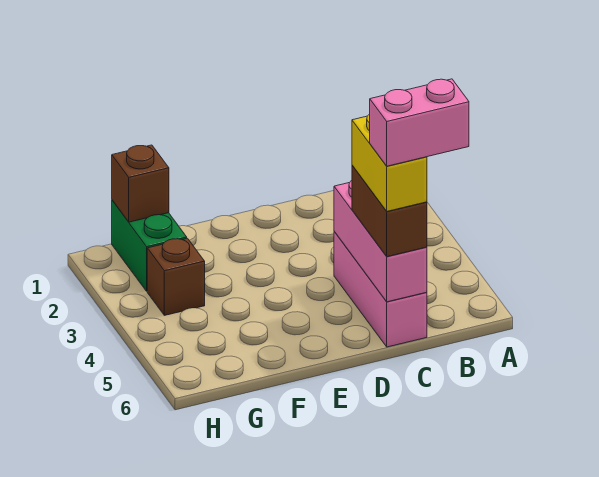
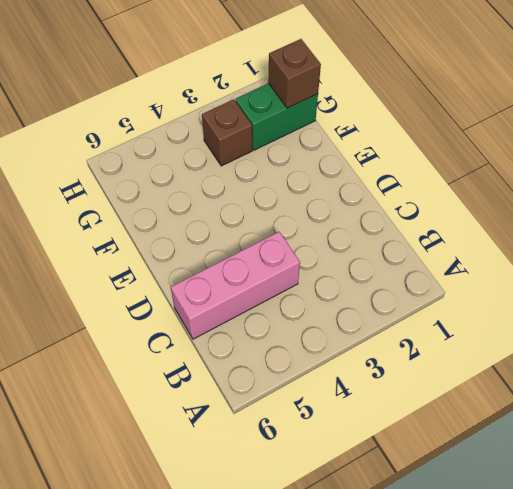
none -> pink 1x3 brick [334,180,427,302]
none -> brown 1x2 brick [352,165,427,257]

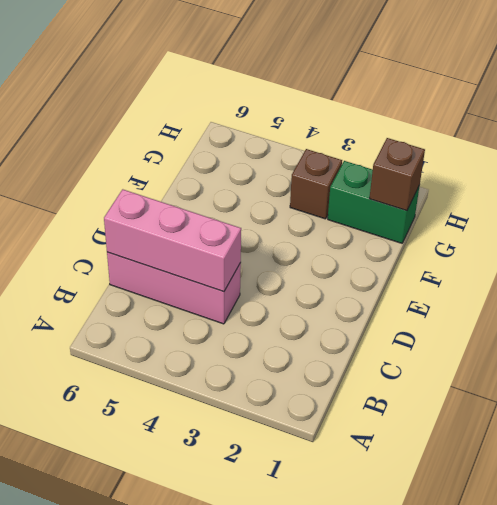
none -> brown 1x2 brick [352,165,427,257]
none -> yellow 1x2 brick [352,114,427,211]

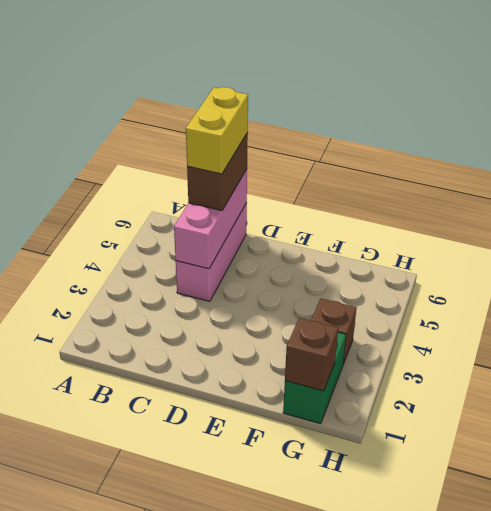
none -> pink 1x2 brick [370,79,469,166]

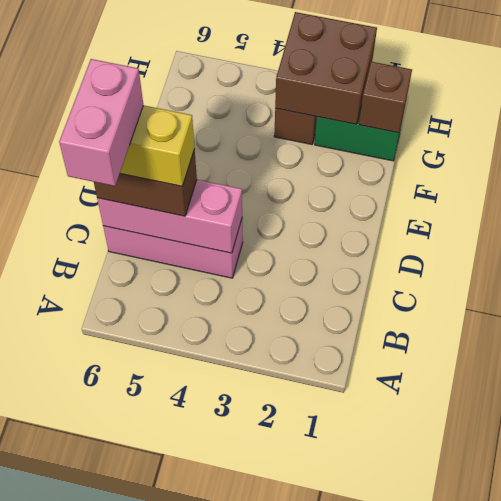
brown 2x2 brick [275,12,377,124] -> none

